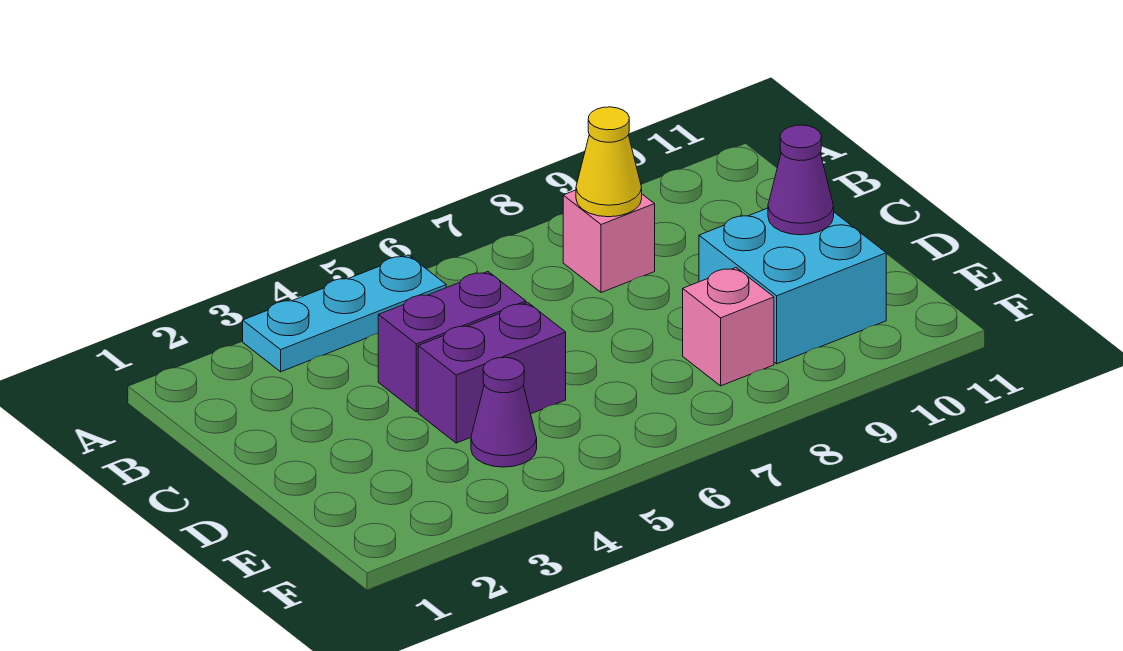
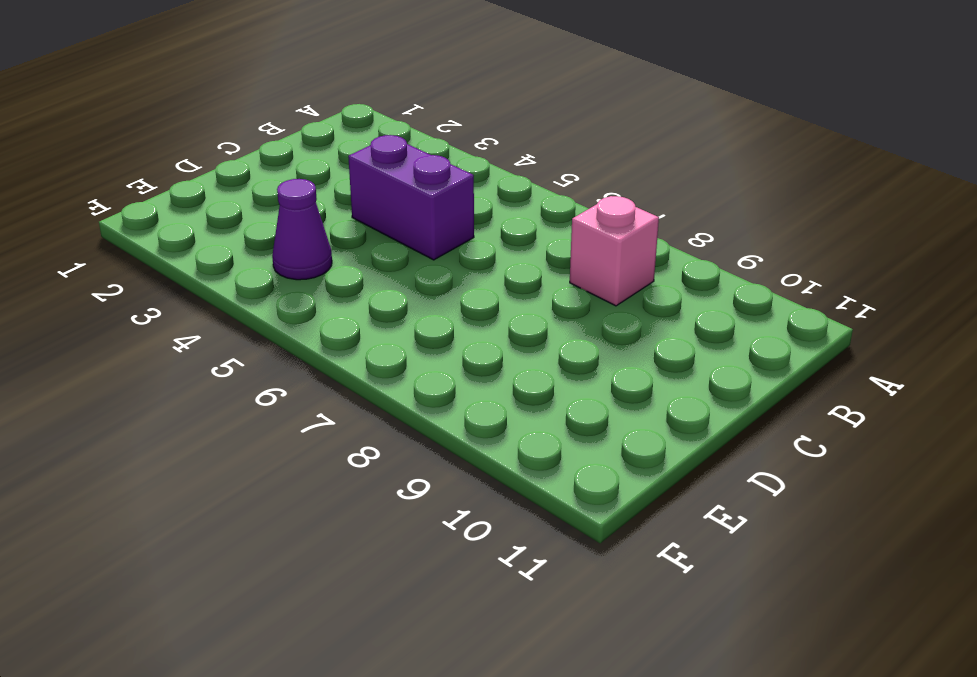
none -> cyan 1x3 plate [243,255,446,372]
none -> purple 1x2 brick [418,303,566,443]

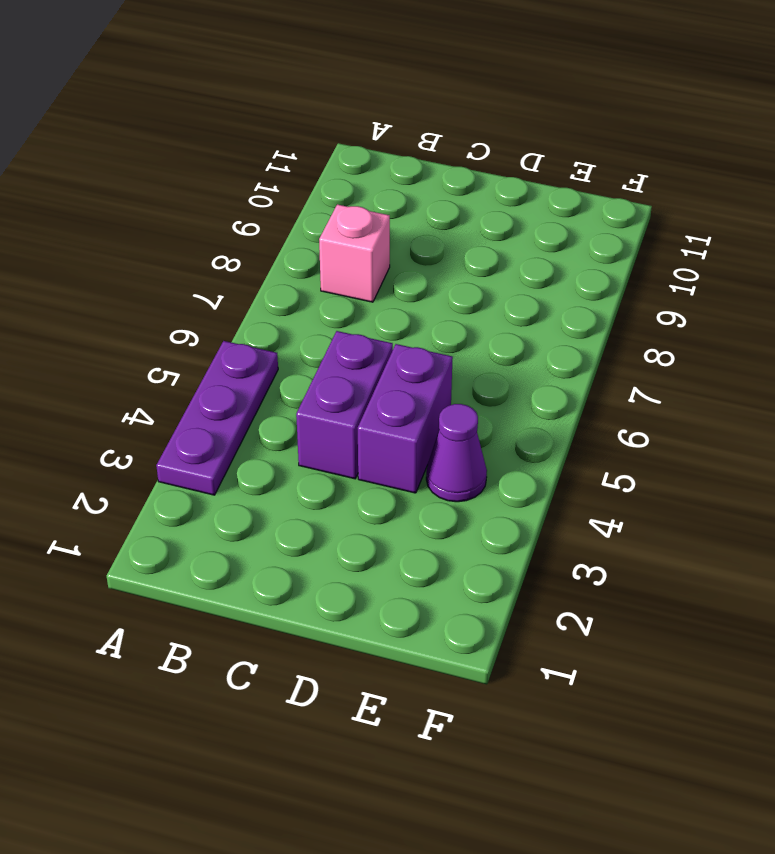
purple 1x3 plate [156,341,278,495] -> cyan 1x3 plate [243,255,446,372]
none -> cyan 2x2 brick [699,208,886,364]
none -> pink 1x1 brick [683,268,774,386]

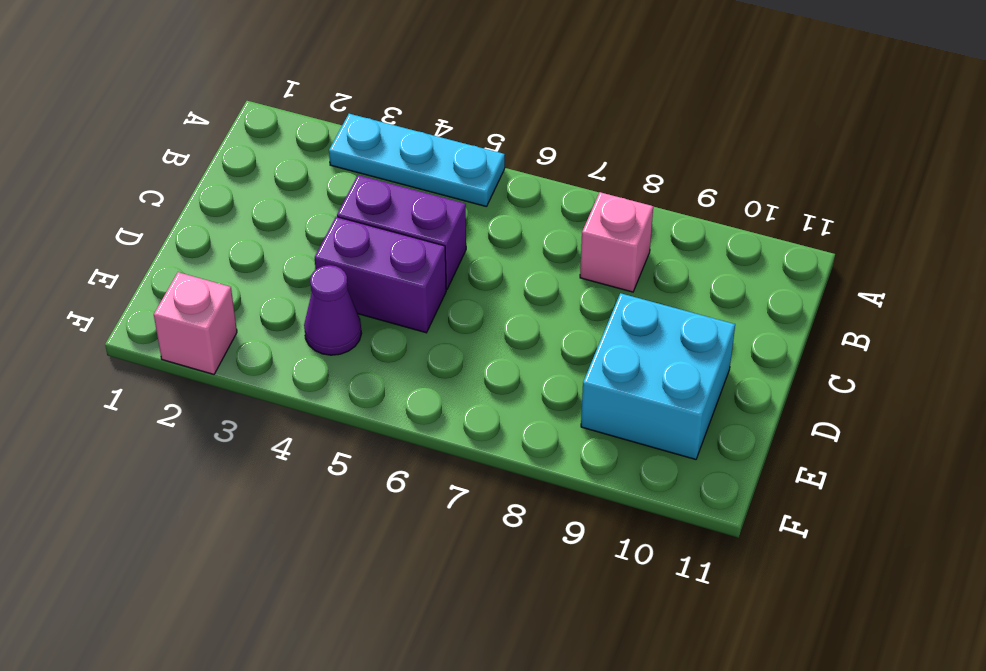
pink 1x1 brick [154,272,237,374] -> pink 1x1 brick moved to [683,268,774,386]
none -> yellow 1x1 cone [576,107,642,217]
none -> purple 1x1 cone [768,125,834,235]

